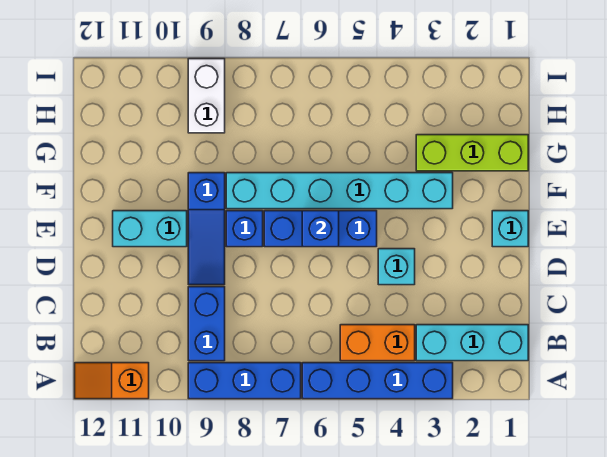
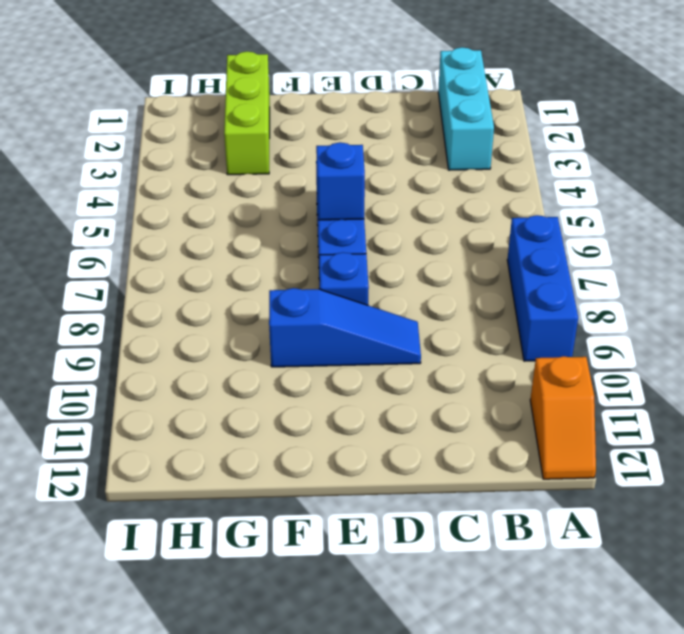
none -> blue 1x4 brick [302,363,453,399]
none -> orange 1x2 brick [340,325,415,361]
none -> blue 1x2 brick [188,287,225,361]

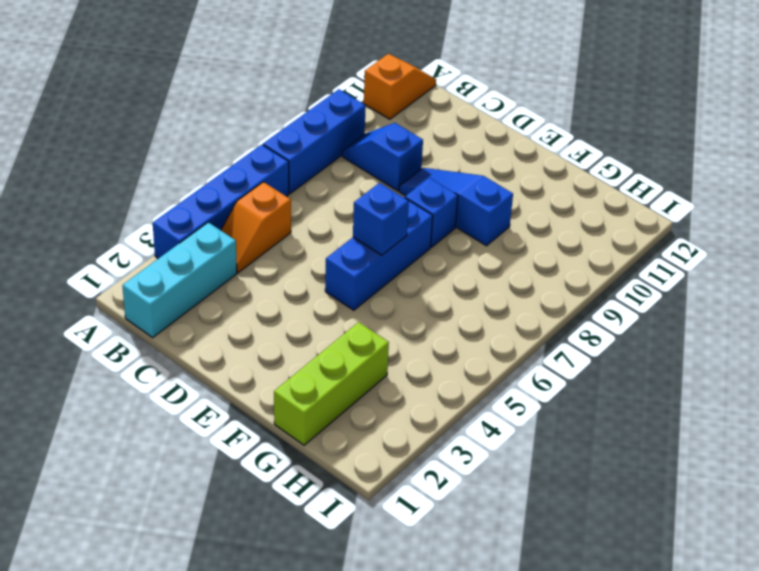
orange 1x2 slope [221,182,291,273] -> orange 1x2 brick [340,325,415,361]
blue 1x2 slope [342,123,423,191] -> blue 1x2 brick [188,287,225,361]
none -> cyan 1x1 brick [378,249,415,285]
none -> cyan 1x1 brick [492,211,528,247]
none -> cyan 1x2 brick [113,211,187,247]

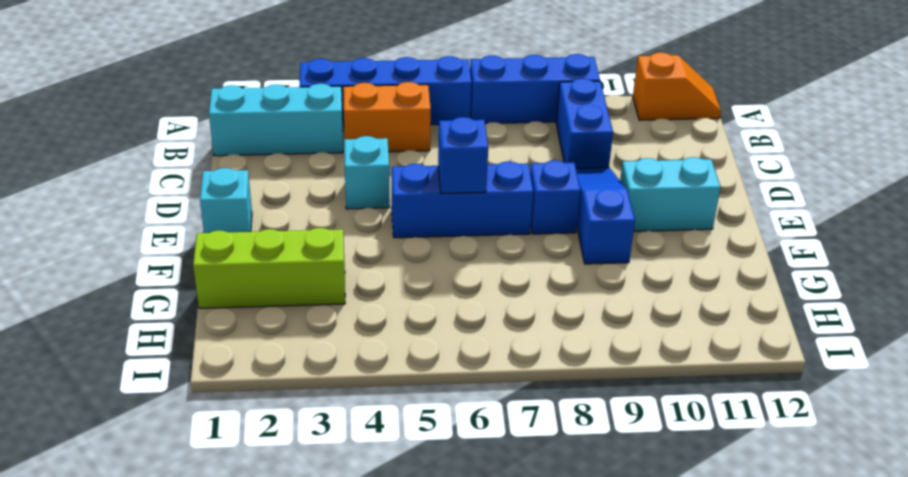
none -> cyan 1x6 brick [226,173,453,209]
none -> white 1x2 brick [188,59,225,133]

